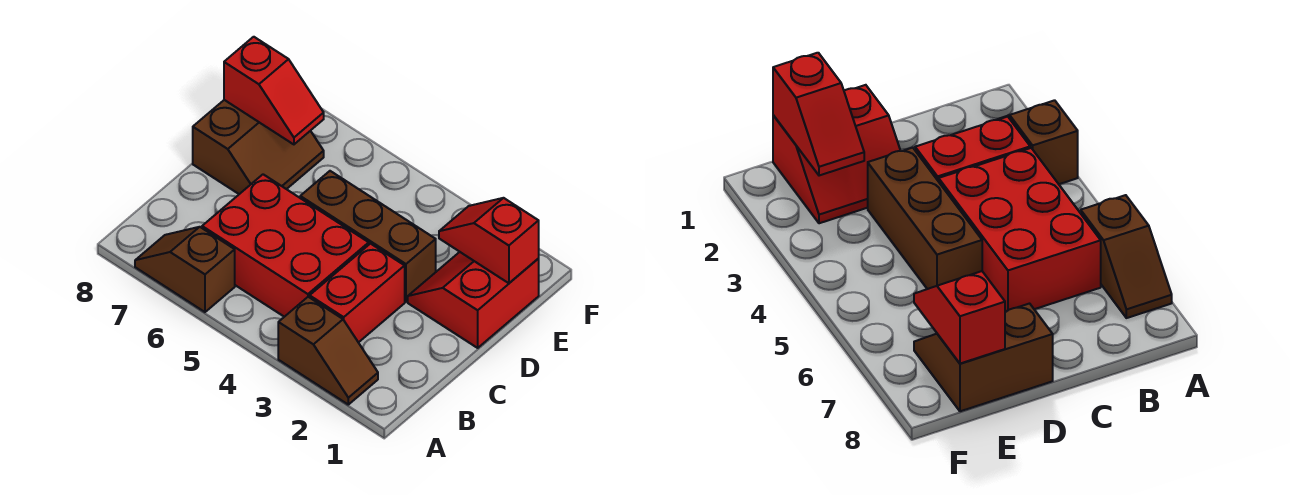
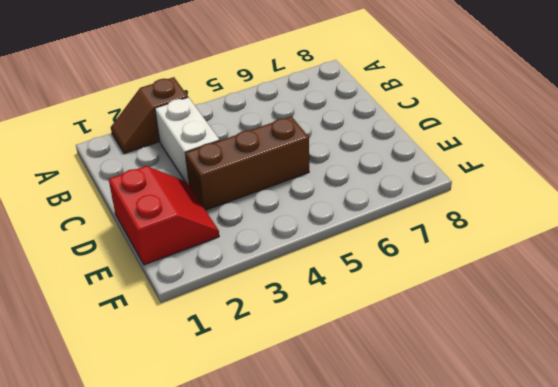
white 1x2 brick [155,97,220,185] -> red 1x2 brick [310,244,405,343]
none -> brown 1x2 slope [135,227,235,312]
none -> red 2x3 brick [202,174,369,317]

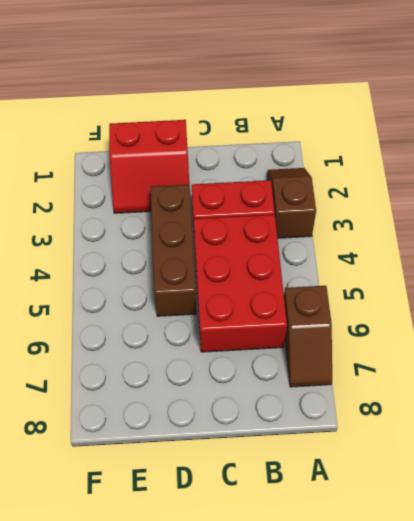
none -> brown 2x2 slope [193,100,324,194]
none -> red 1x2 slope [439,198,539,283]

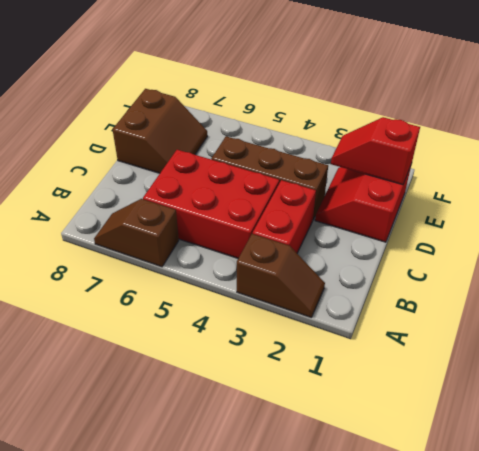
none -> red 1x2 slope [224,37,324,144]

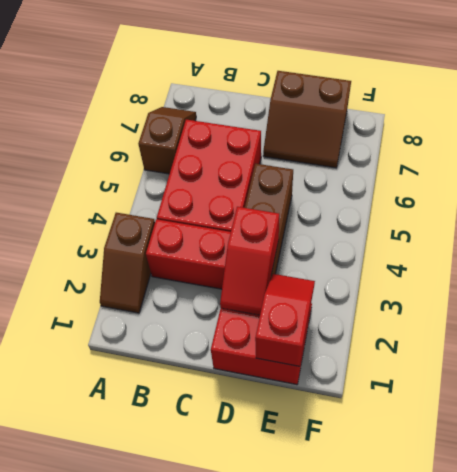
red 1x2 slope [220,207,279,315] -> red 1x2 slope moved to [224,37,324,144]

